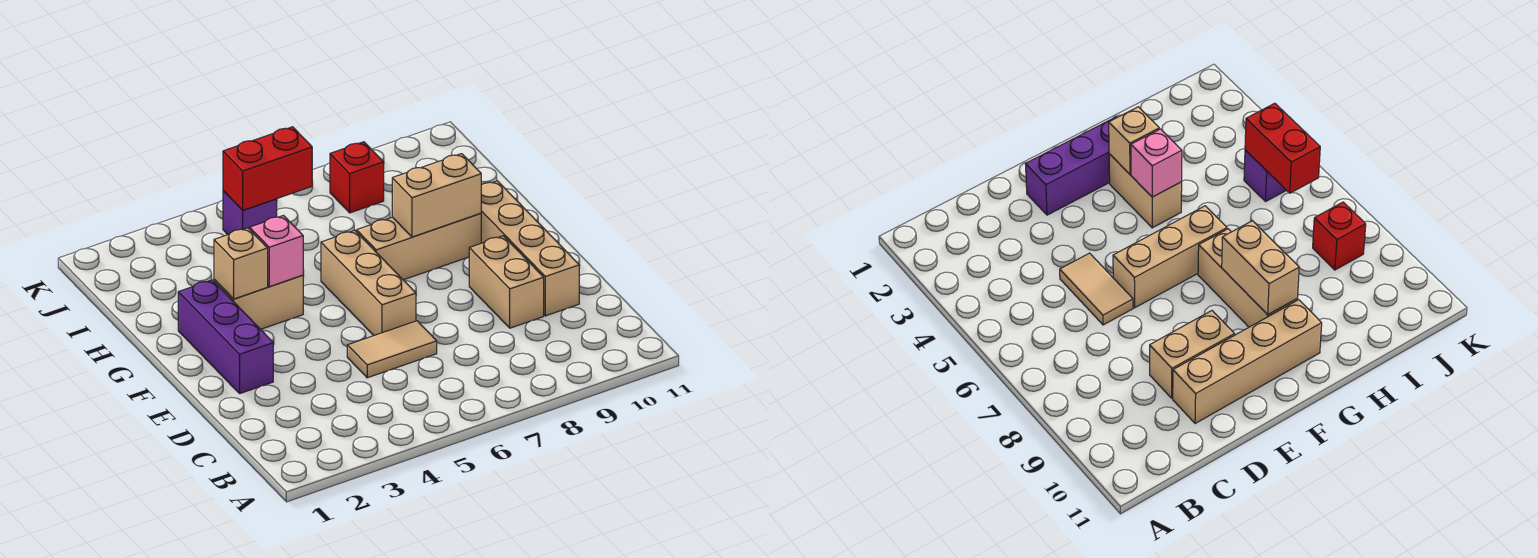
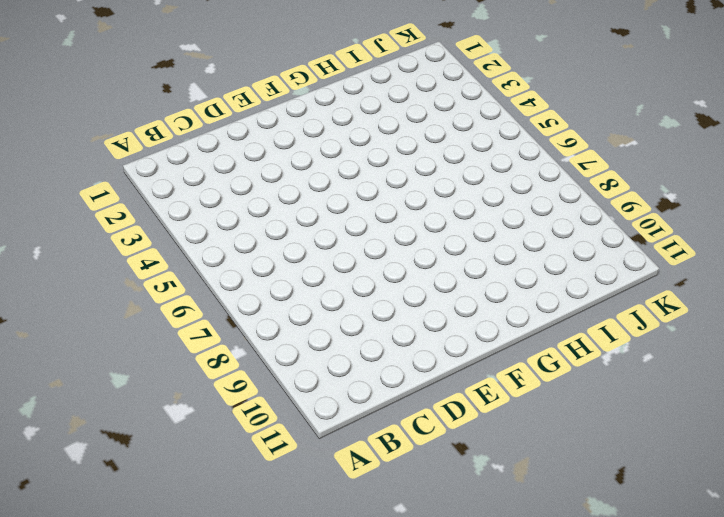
none -> tan 1x2 tile [347,321,437,378]
none -> tan 1x2 brick [469,236,544,328]
none -> tan 1x4 brick [481,181,579,316]

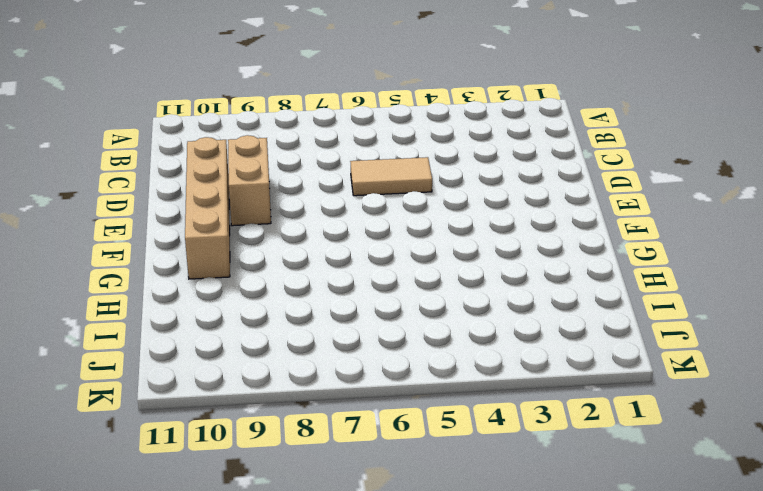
none -> purple 1x3 brick [178,280,273,393]
none -> tan 1x3 brick [321,230,416,335]
none -> tan 1x2 brick [214,275,303,329]

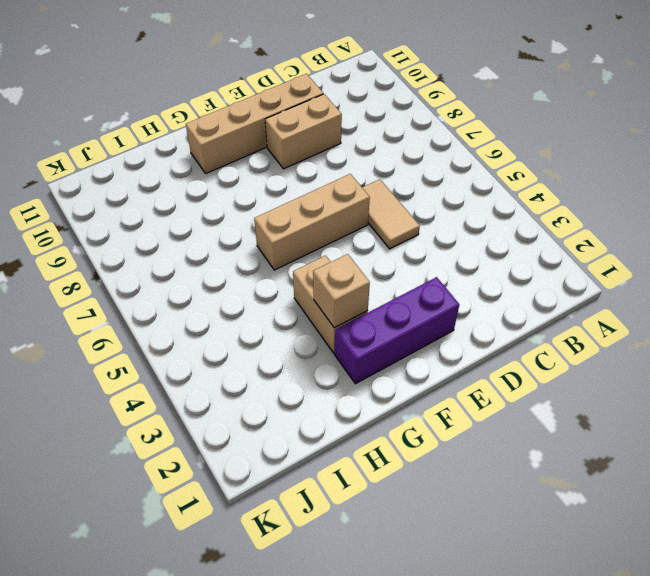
none -> tan 1x3 brick [357,213,481,280]
none -> purple 1x1 brick [223,191,277,235]
none -> red 1x1 brick [330,142,384,213]

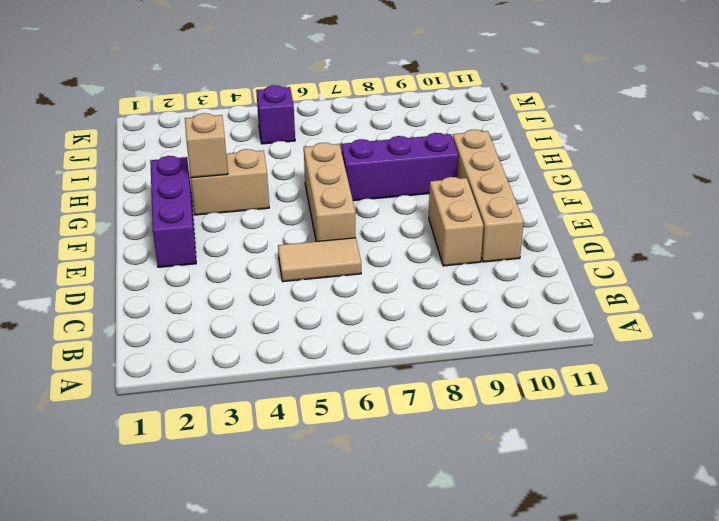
purple 1x3 brick [341,133,458,201] -> tan 1x3 brick [357,213,481,280]
none -> red 1x1 brick [330,142,384,213]
none -> pink 1x1 brick [250,216,303,287]
none -> tan 1x2 brick [392,154,481,237]

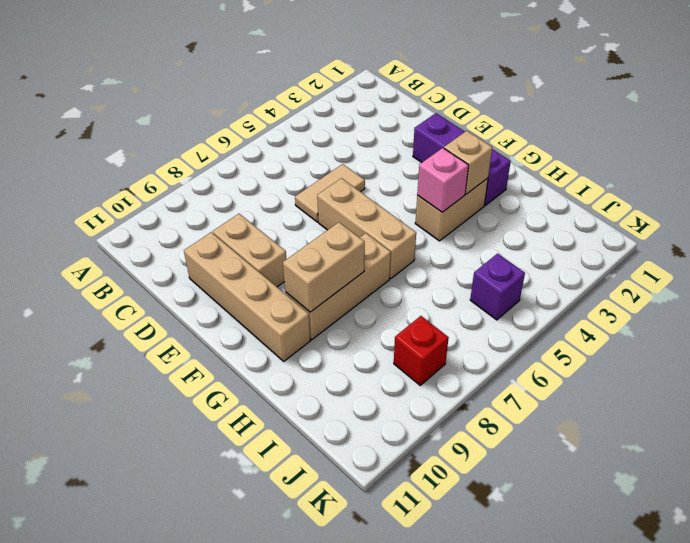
none -> red 1x2 brick [223,127,312,210]

